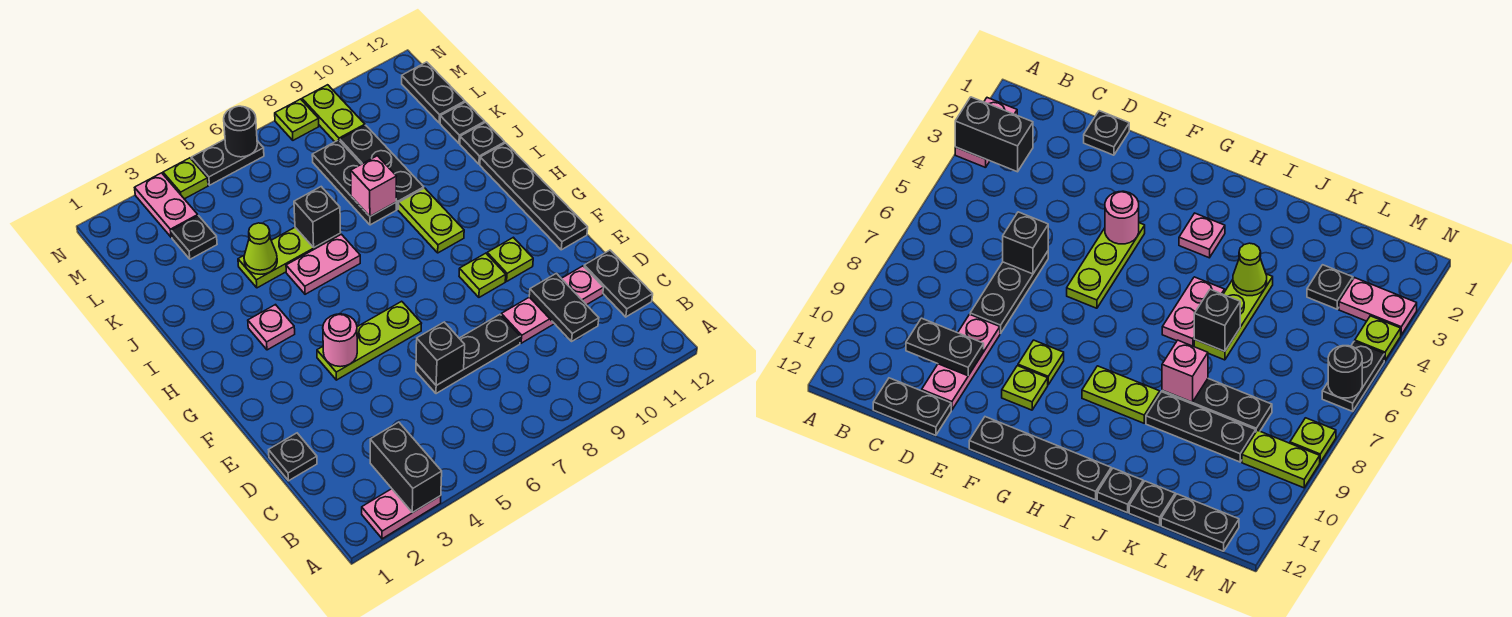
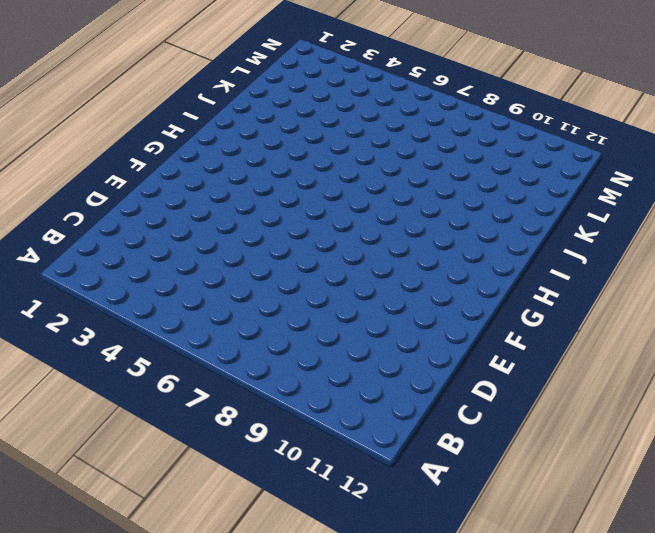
none -> pink 1x2 plate [362,489,441,539]
none -> black 1x2 plate [584,250,653,317]
none -> black 1x1 plate [269,433,317,481]
none -> black 1x3 plate [416,315,520,394]

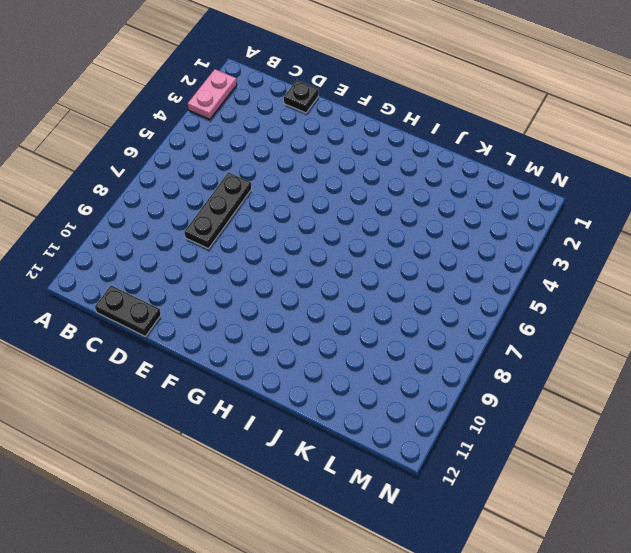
none -> pink 1x3 plate [501,266,604,343]
none -> lime 1x3 plate [317,301,422,380]
none -> lime 1x1 plate [459,253,506,297]
none -> lime 1x1 plate [487,237,533,281]

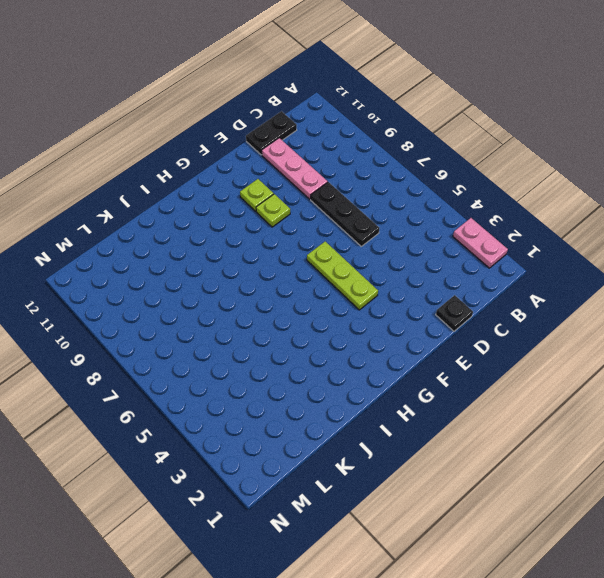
none -> black 1x4 plate [480,143,588,250]
none -> pink 1x1 plate [248,305,295,350]
none -> lime 1x2 plate [398,188,464,253]
none -> pink 1x2 plate [286,234,360,294]

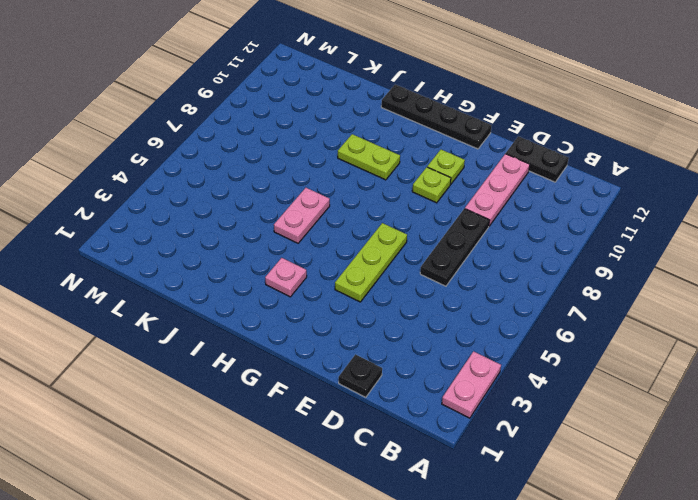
none -> lime 1x3 plate [238,228,341,288]
none -> black 1x3 plate [312,140,396,225]
none -> black 1x3 plate [340,125,424,209]
none -> black 1x1 plate [460,122,505,164]

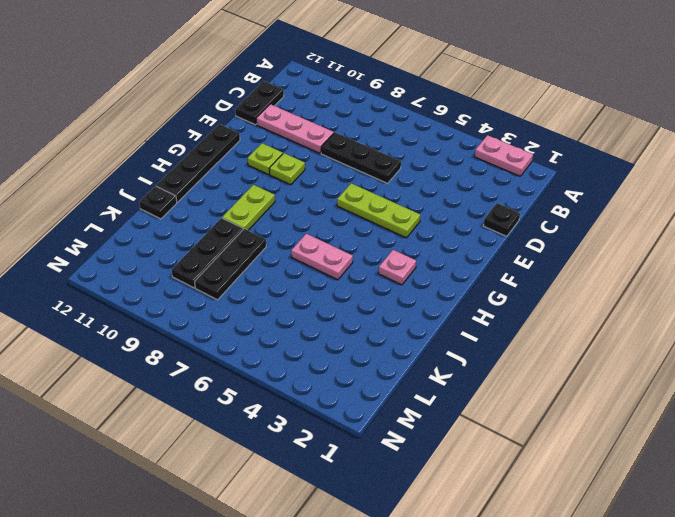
none -> lime 1x3 plate [238,228,341,288]
none -> black 1x1 plate [440,102,485,143]
none -> black 1x1 plate [171,216,217,259]
none -> black 1x2 plate [402,62,465,123]

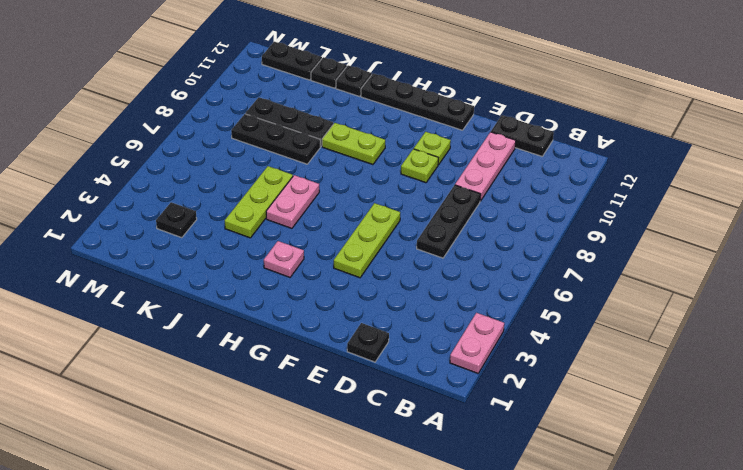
none -> pink 1x2 plate [135,173,198,237]
none -> lime 1x2 plate [302,85,365,142]
none -> lime 1x1 plate [163,158,208,199]
none -> black 1x2 plate [191,139,264,185]

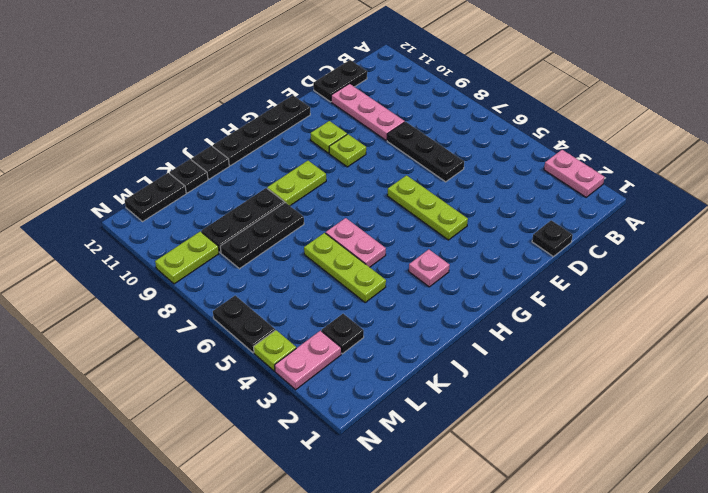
none -> lime 1x1 plate [275,99,319,140]
none -> black 1x2 brick [370,422,442,513]
none -> black 1x2 plate [529,273,599,341]
none -> black 1x1 brick [416,322,465,385]

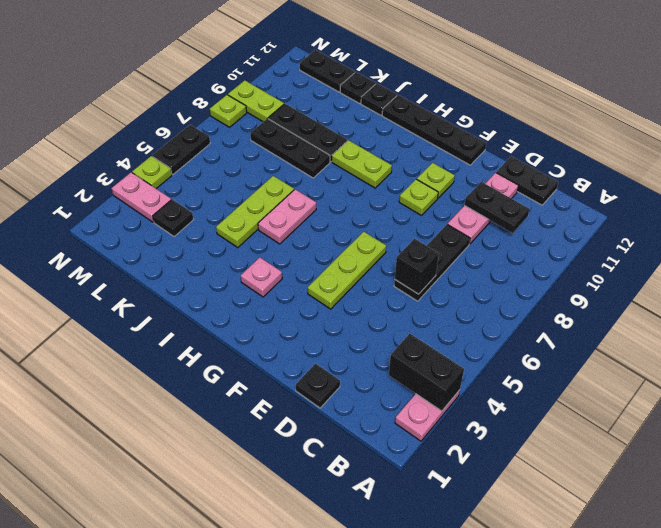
none -> pink 1x1 round brick [323,314,357,367]
none -> lime 1x1 cone [244,223,277,274]
none -> black 1x1 brick [294,187,341,248]
none -> pink 1x1 brick [351,156,397,216]

